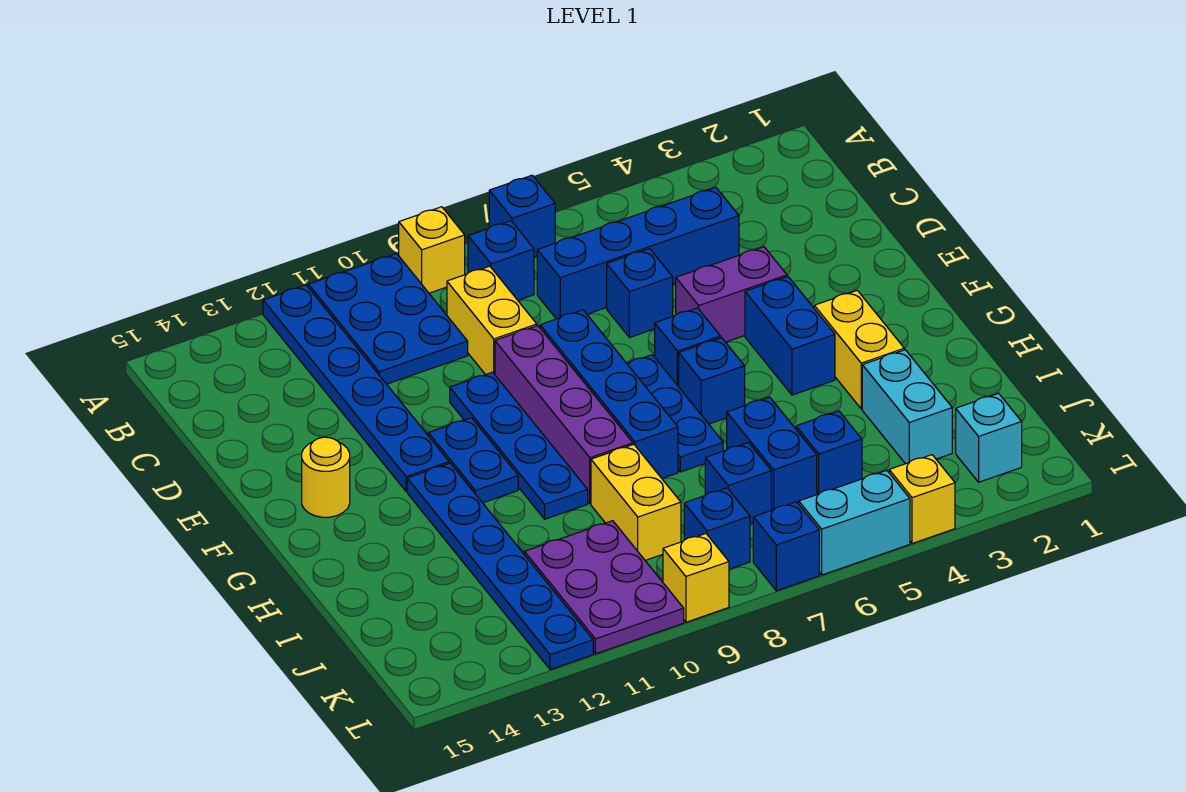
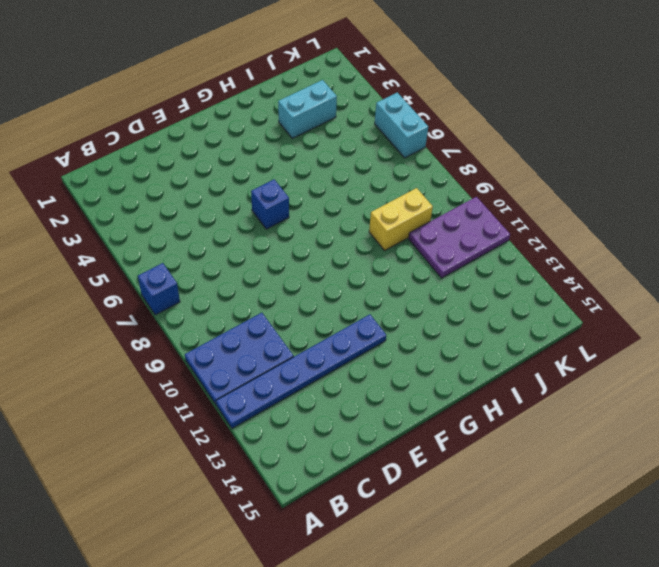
none -> yellow 1x1 brick [399,207,465,293]
none -> blue 1x1 brick [468,221,534,300]
none -> blue 1x4 brick [537,187,739,319]
none -> yellow 1x2 brick [447,266,537,375]

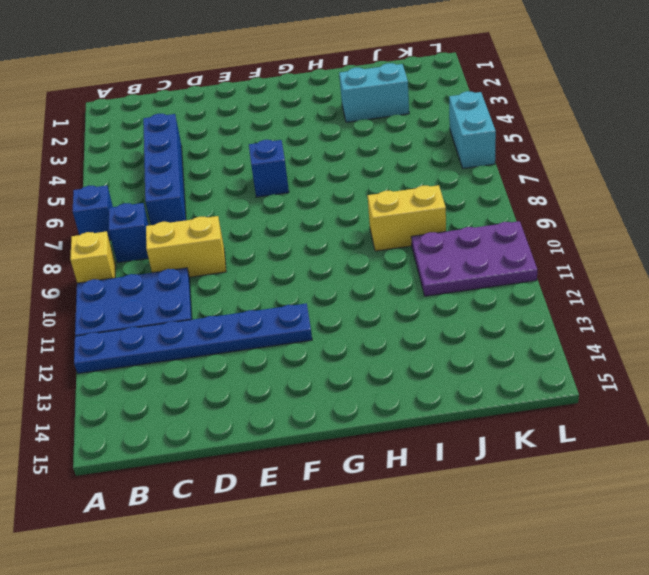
none -> blue 1x1 brick [607,249,673,338]
none -> purple 1x2 brick [676,247,787,342]
none -> blue 1x4 brick [540,310,678,478]
none -> purple 1x4 brick [495,326,633,503]

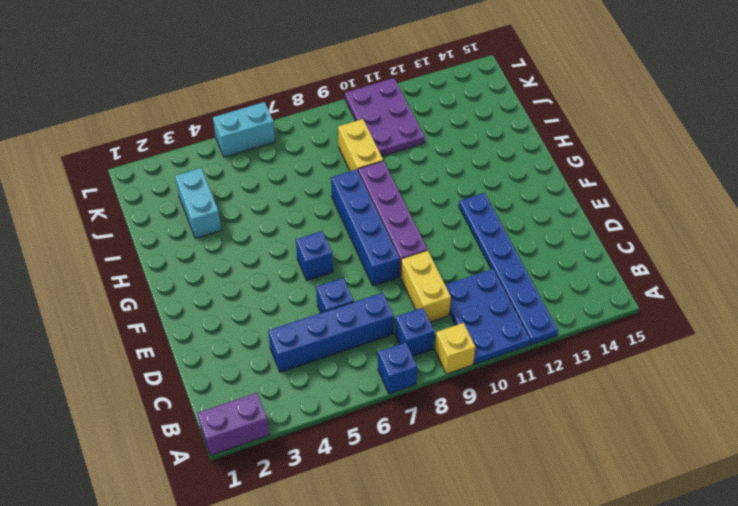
purple 1x2 brick [197,393,269,456] -> purple 1x2 brick moved to [676,247,787,342]
none -> blue 1x4 plate [450,372,588,519]
none -> blue 1x2 brick [745,277,835,395]
none -> blue 1x3 plate [627,355,723,472]
none -> blue 1x2 plate [428,418,518,503]

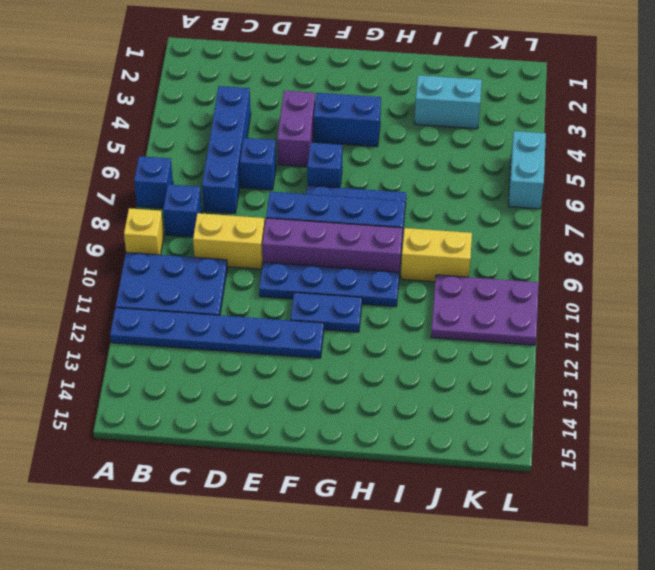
none -> yellow 1x1 round brick [302,437,350,517]
none -> yellow 1x2 brick [814,290,904,409]
none -> blue 1x1 brick [679,338,745,424]
none -> blue 1x6 plate [407,463,593,670]

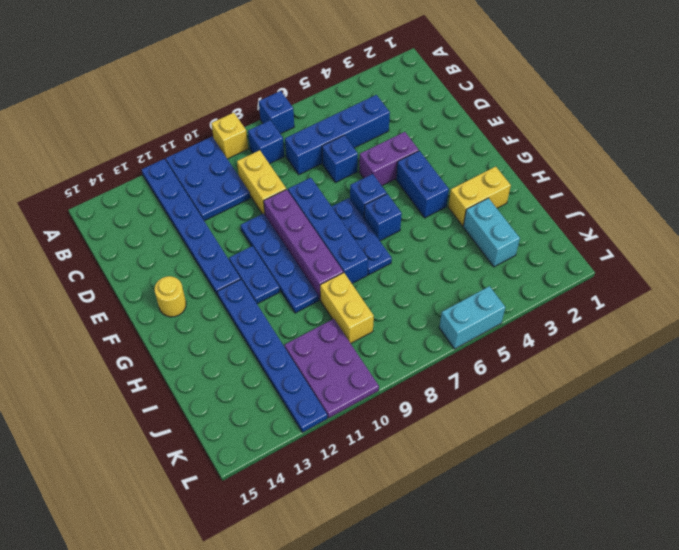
yellow 1x2 brick [448,167,511,226] -> yellow 1x2 brick turned to [814,290,904,409]
none -> blue 1x2 brick [727,397,817,510]
none -> blue 1x1 brick [796,411,862,494]
none -> blue 1x1 brick [705,443,771,524]
none -> cyan 1x1 brick [956,393,1022,482]

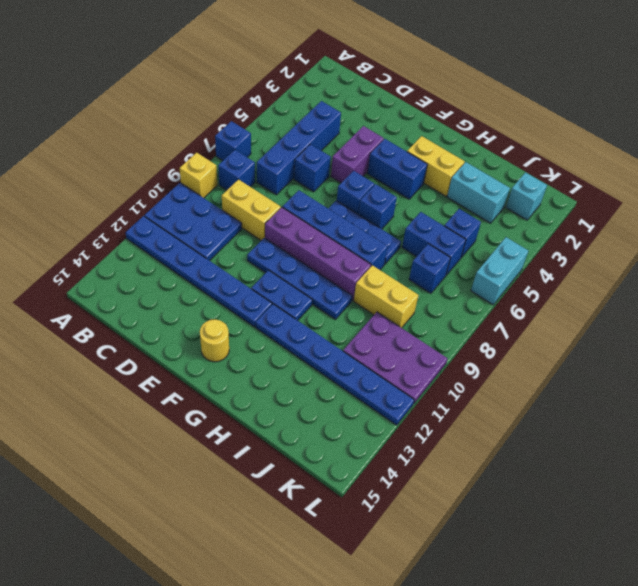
none -> blue 1x1 brick [684,488,750,569]
none -> yellow 1x1 brick [889,455,955,544]
none -> blue 1x1 brick [753,502,819,591]
none -> yellow 1x1 brick [663,533,729,622]

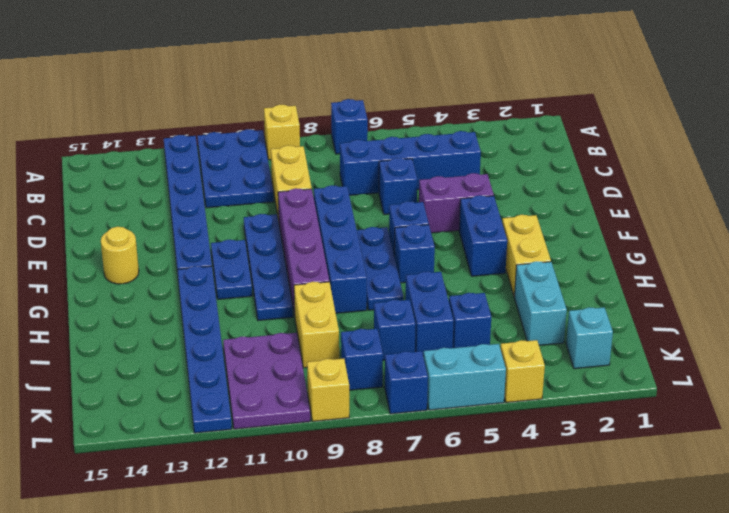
none -> blue 1x1 brick [468,221,534,300]

